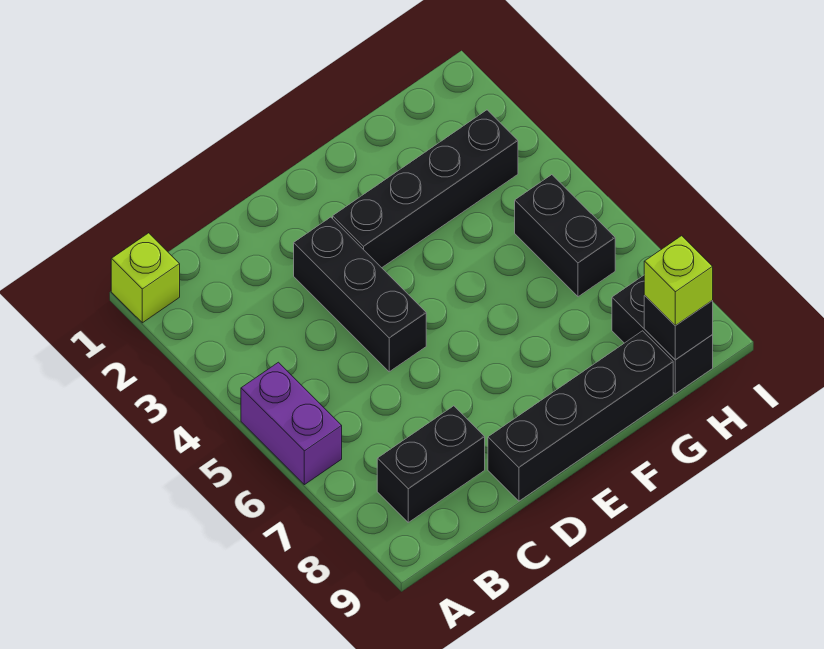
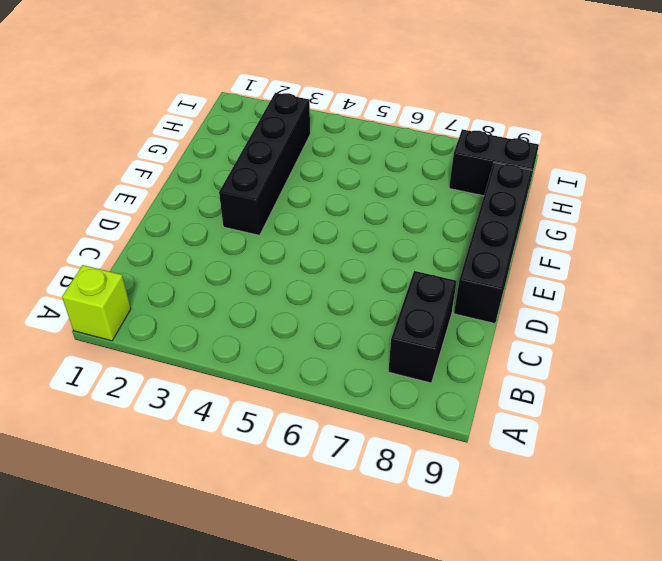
none -> purple 1x2 brick [241,362,342,485]
none -> black 1x3 brick [294,217,426,372]

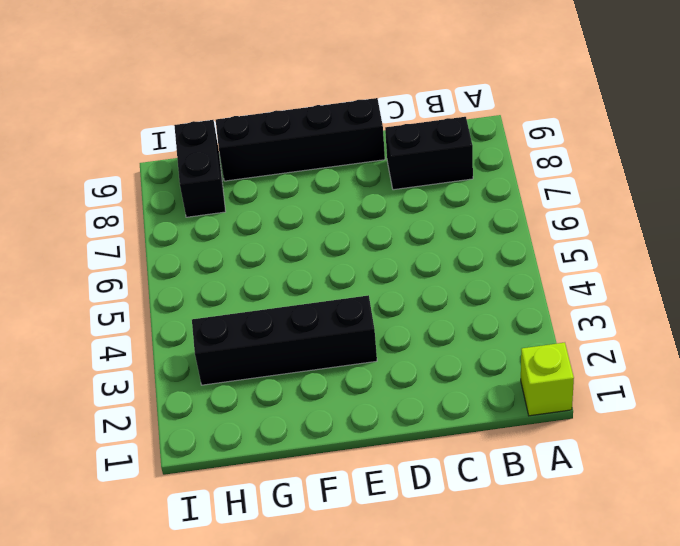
none -> purple 1x2 brick [241,362,342,485]
none -> black 1x3 brick [294,217,426,372]

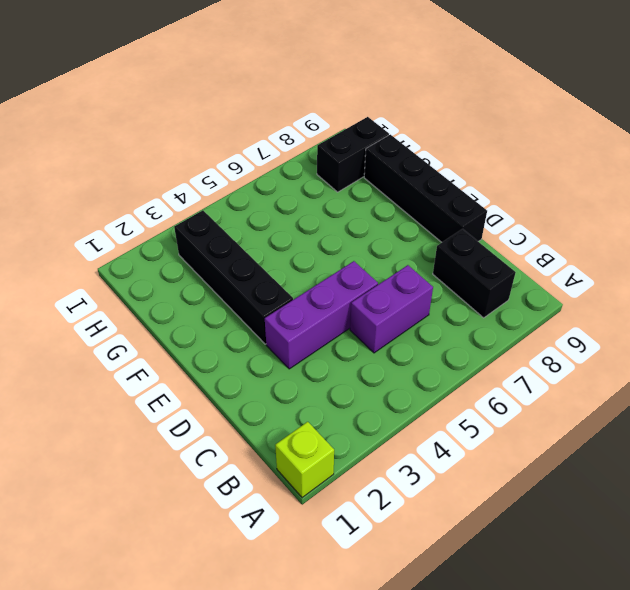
purple 1x2 brick [350,265,433,353] -> purple 1x2 brick moved to [241,362,342,485]
purple 1x3 brick [265,261,378,369] -> black 1x3 brick [294,217,426,372]
none -> black 1x2 brick [515,175,615,297]
none -> black 1x1 brick [644,296,713,360]

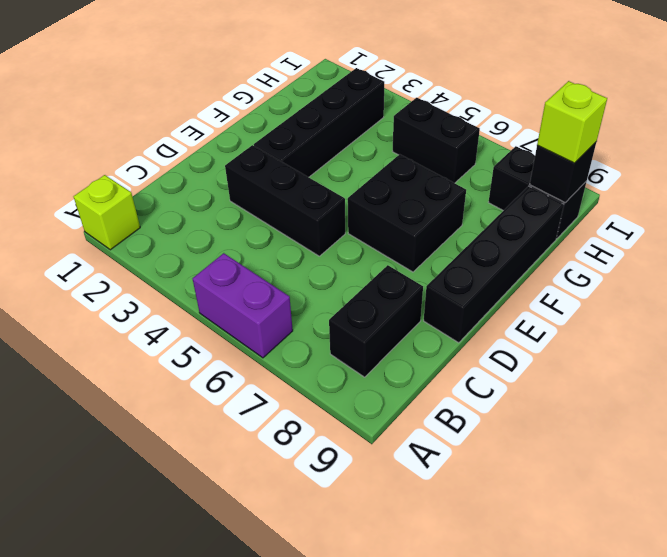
black 2x2 brick [348,154,466,272] -> none

